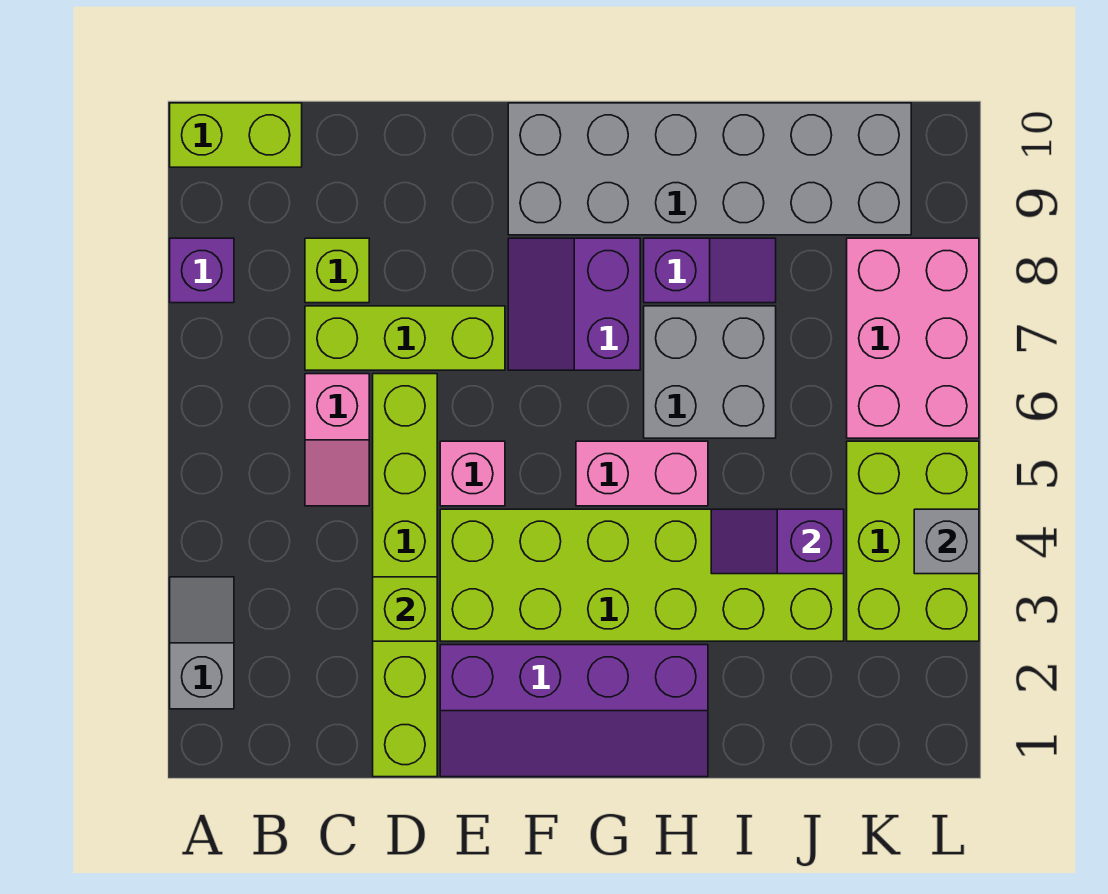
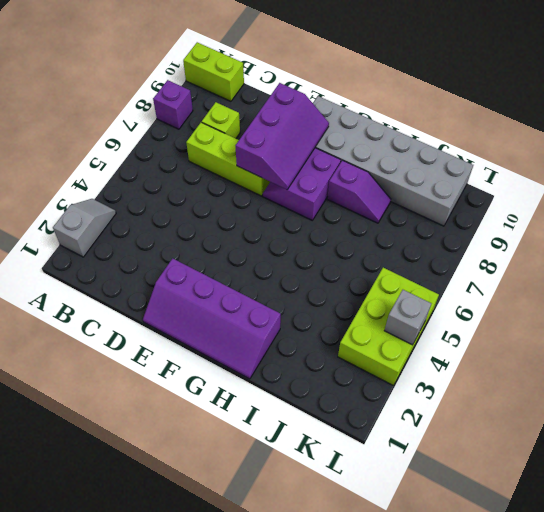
purple 2x3 slope [236,83,329,189] -> none
none -> pink 1x2 slope [305,374,369,506]
none -> lime 1x6 brick [373,374,437,777]
none -> lime 2x6 brick [440,509,844,641]

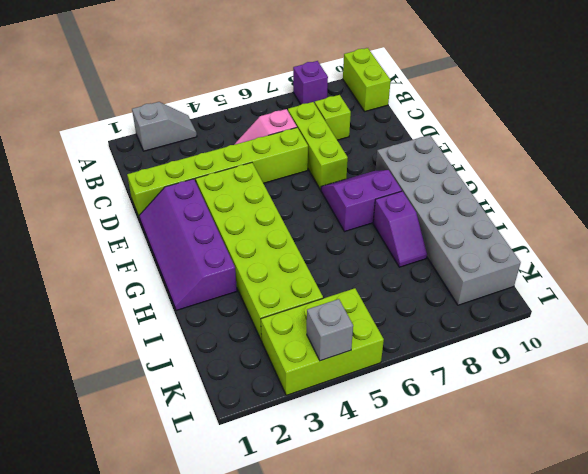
none -> pink 1x1 brick [440,441,505,506]
none -> pink 1x2 brick [576,441,708,506]
none -> grey 2x2 brick [644,306,776,438]

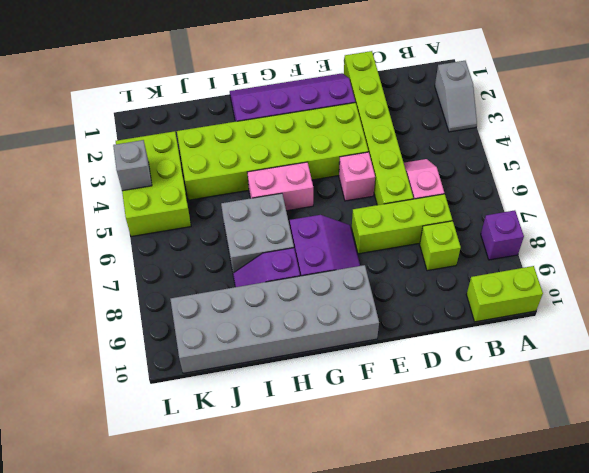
none -> pink 2x3 brick [847,238,979,438]
none -> lime 1x1 brick [373,577,437,641]
none -> purple 1x2 slope [711,509,844,574]

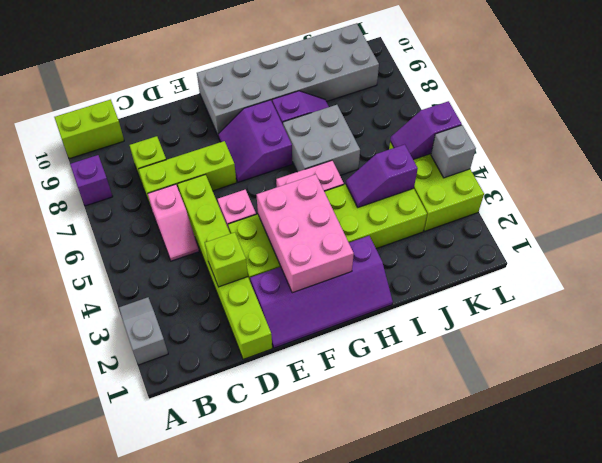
pink 2x3 brick [257,174,354,293] -> pink 2x3 brick moved to [847,238,979,438]
purple 1x2 slope [390,101,462,160] -> none

